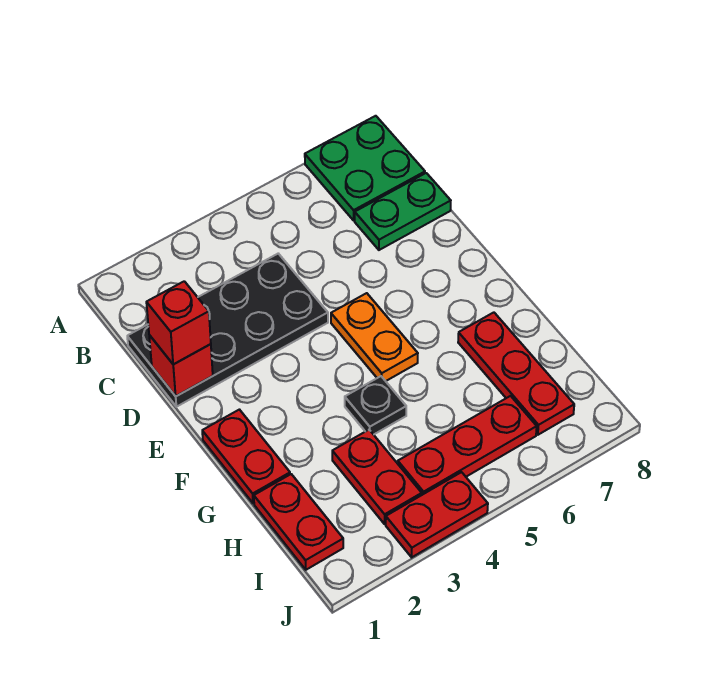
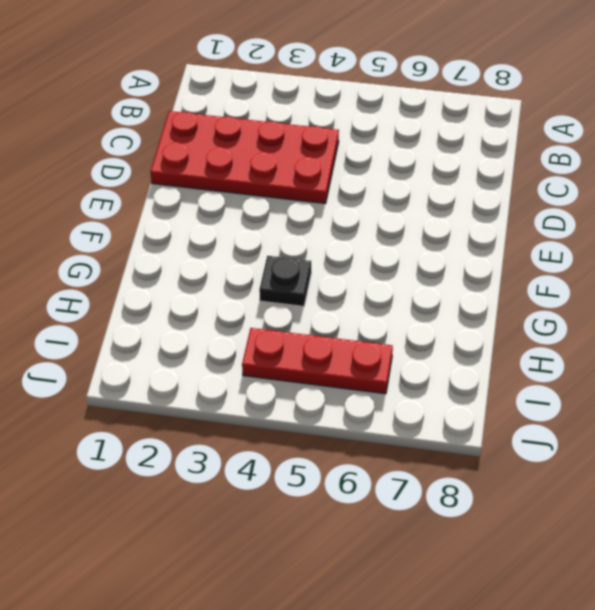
red 2x4 plate [150,111,339,204] -> black 2x4 plate [127,254,328,407]
none -> green 2x2 plate [305,116,425,220]
none -> green 1x2 plate [355,173,451,250]
none -> orange 1x2 plate [331,293,418,381]

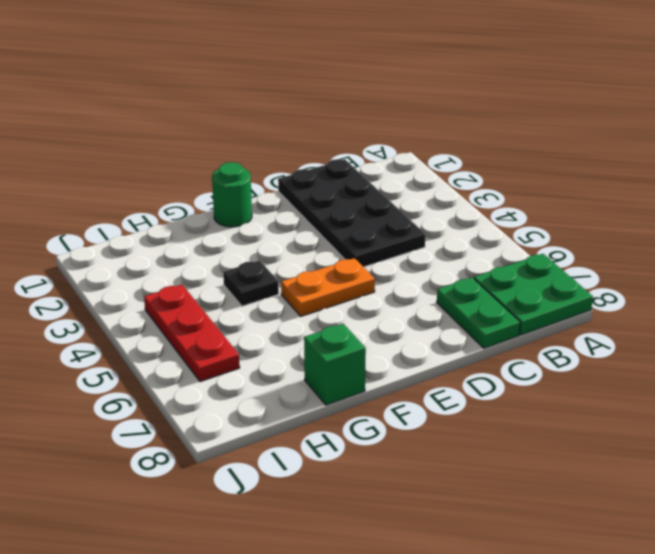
green 1x1 round brick [212,162,252,227] -> red 1x2 plate [202,410,290,503]
green 1x1 brick [304,324,366,405] -> none
none -> red 1x3 plate [458,312,574,435]
none -> red 1x2 plate [254,474,343,570]
none -> red 1x2 plate [332,430,422,524]

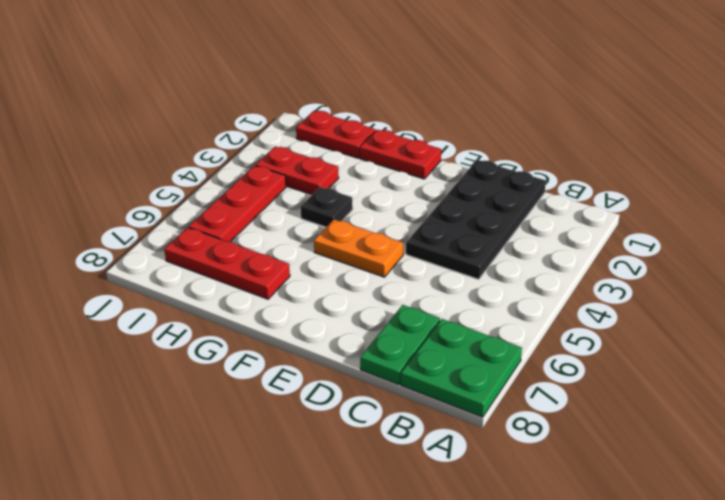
none -> red 1x2 plate [386,472,488,557]
none -> red 1x1 brick [149,335,213,396]
none -> red 1x1 brick [146,281,211,364]

